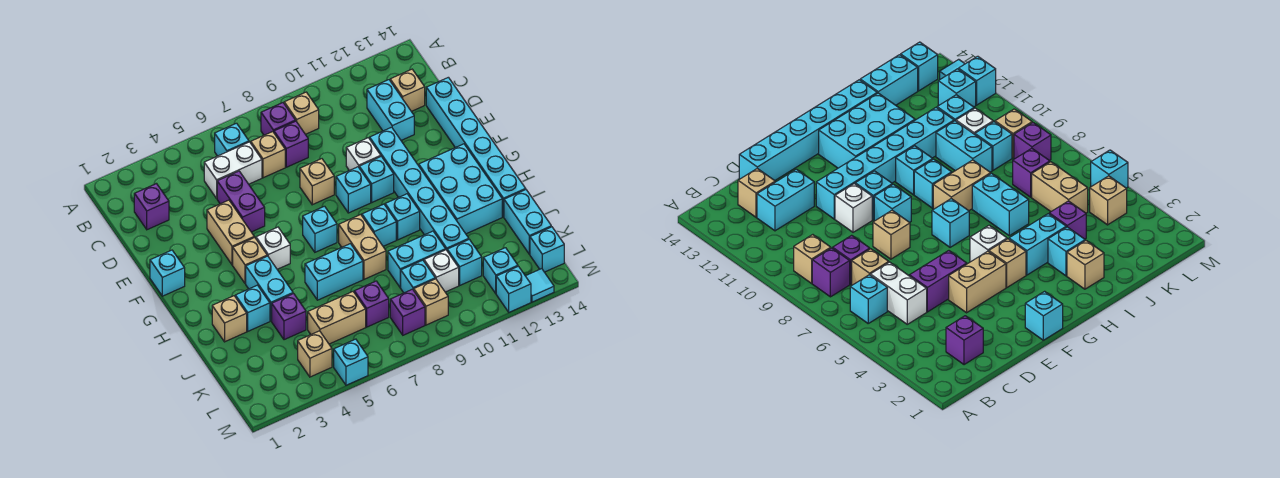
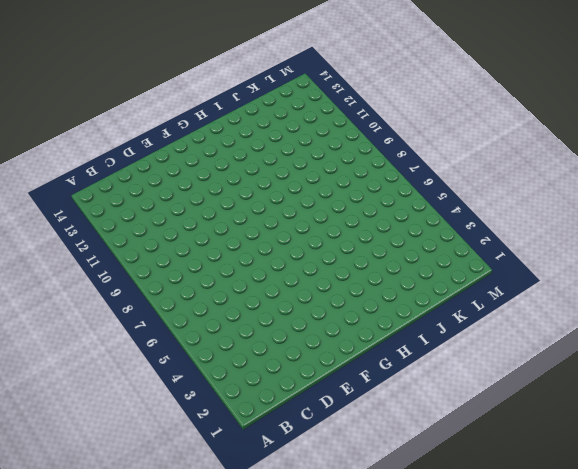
none -> cyan 1x1 brick [215,123,249,156]
none -> purple 1x1 brick [261,103,295,135]
none -> tan 1x1 brick [284,92,319,134]
none -> purple 1x1 brick [134,184,169,230]

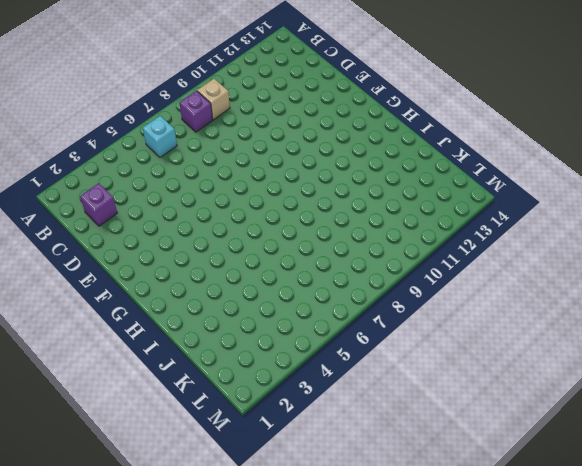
none -> white 1x2 brick [204,142,262,198]
none -> tan 1x1 brick [251,132,285,178]
none -> purple 1x1 brick [274,121,308,167]
none -> cyan 1x2 brick [367,80,414,140]

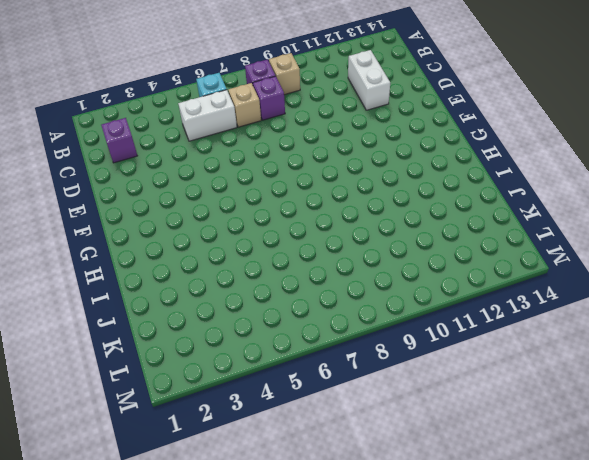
white 1x2 brick [348,50,390,110] -> cyan 1x2 brick [367,80,414,140]
none -> tan 1x1 brick [390,69,425,111]
none -> purple 1x2 brick [217,171,265,232]
none -> cyan 1x6 brick [426,77,526,217]
none -> tan 1x2 brick [207,200,254,265]

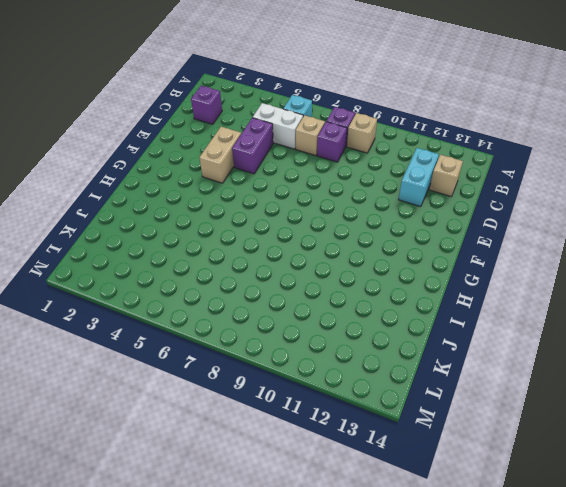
none -> cyan 1x6 brick [426,77,526,217]
none -> tan 1x1 brick [300,159,334,205]
none -> white 1x1 brick [346,138,381,171]
none -> cyan 1x6 brick [370,127,469,250]

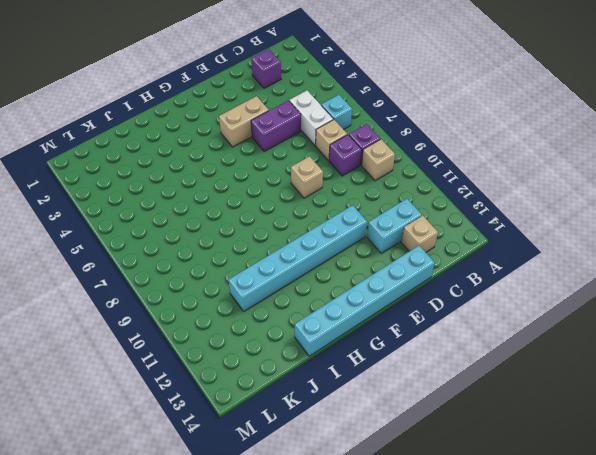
none -> white 1x1 brick [346,138,381,171]
none -> cyan 1x1 brick [150,250,185,296]
none -> cyan 1x1 brick [336,167,371,213]
none -> cyan 1x1 brick [359,156,394,202]

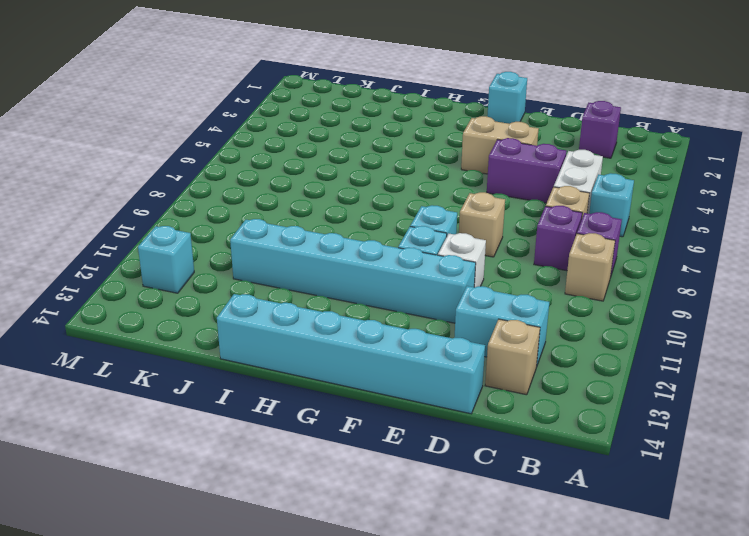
none -> tan 1x1 brick [233,237,267,284]
none -> white 1x1 brick [256,227,290,269]
none -> cyan 1x1 brick [303,206,337,252]
none -> cyan 2x3 brick [419,144,502,234]

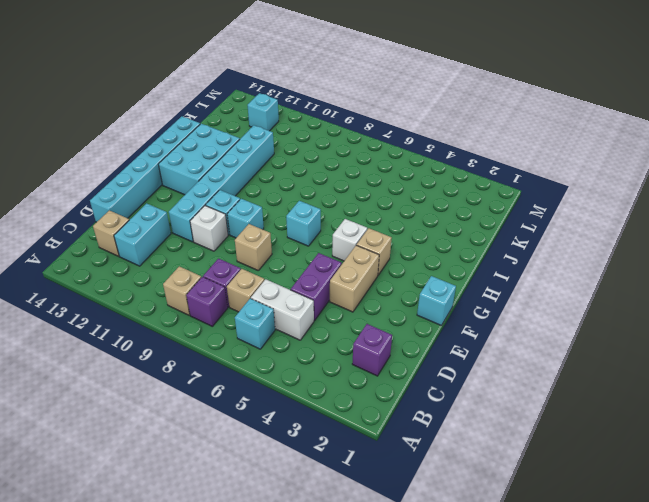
none -> cyan 1x2 brick [246,256,293,321]
none -> tan 1x2 brick [339,215,386,279]
none -> cyan 1x1 brick [362,204,396,246]
none -> cyan 1x1 brick [385,194,420,240]

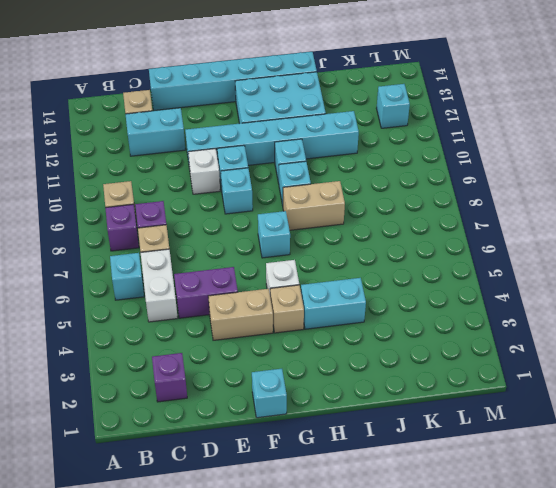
none -> tan 1x1 brick [300,159,334,205]
none -> tan 1x1 brick [212,296,247,342]
none -> cyan 1x1 brick [235,285,270,331]
none -> cyan 1x2 brick [305,244,363,300]

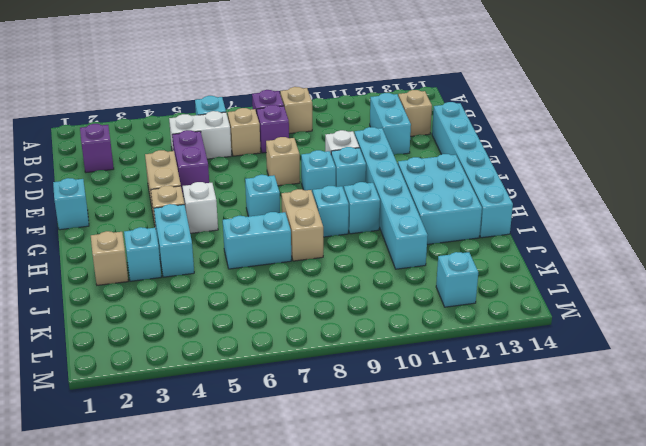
none -> purple 1x1 brick [272,294,306,340]
none -> cyan 1x2 brick [388,231,446,287]
none -> cyan 1x2 brick [504,190,551,254]
none -> tan 1x2 brick [308,292,366,344]

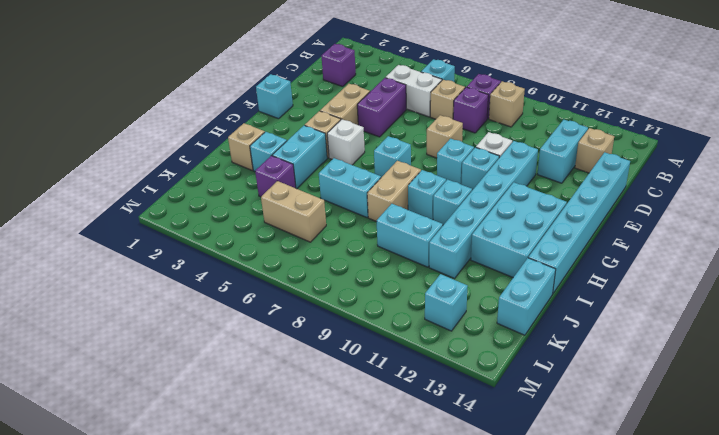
none -> purple 1x1 brick [354,281,389,327]
none -> cyan 1x1 brick [400,260,435,293]
none -> white 1x1 brick [424,250,459,292]
none -> cyan 1x1 brick [447,239,482,285]

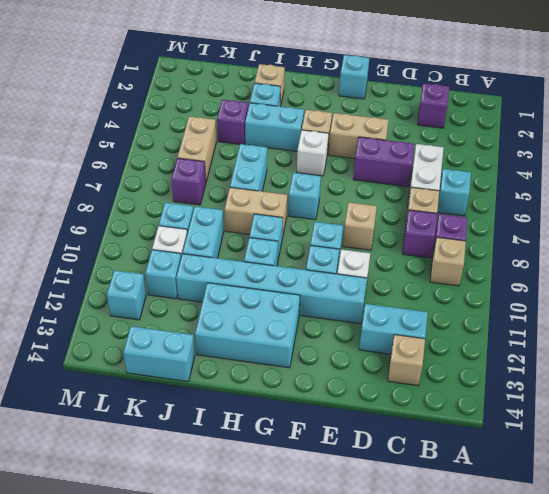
none -> cyan 1x6 brick [426,77,526,217]
none -> tan 1x1 brick [298,331,332,377]
none -> purple 1x1 brick [390,289,425,335]
none -> tan 1x1 brick [414,279,448,325]

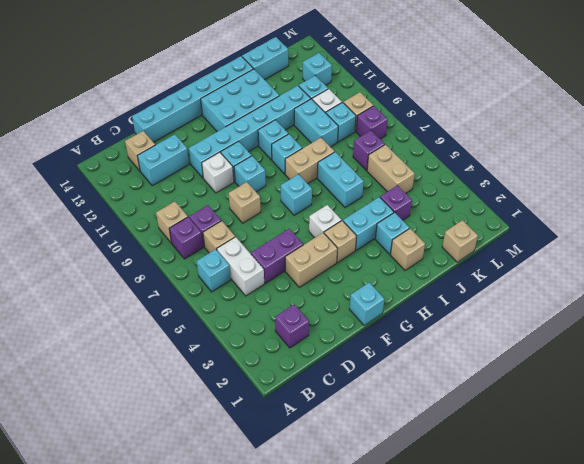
tan 1x1 brick [442,220,478,262] -> tan 1x1 brick moved to [298,331,332,377]
none -> cyan 1x1 brick [530,227,564,272]
none -> cyan 1x1 brick [334,339,368,385]
none -> cyan 1x1 brick [496,266,531,312]
none -> cyan 1x1 tile [526,269,554,302]

